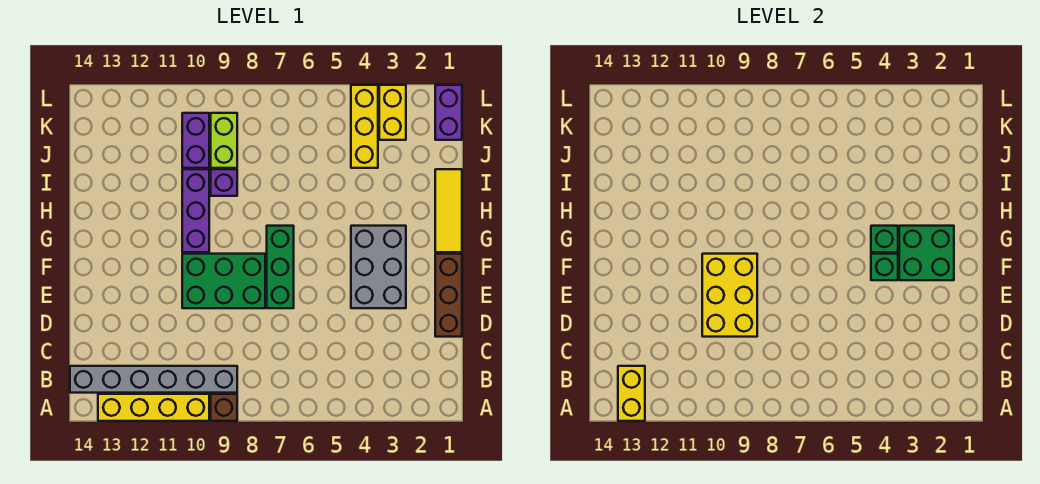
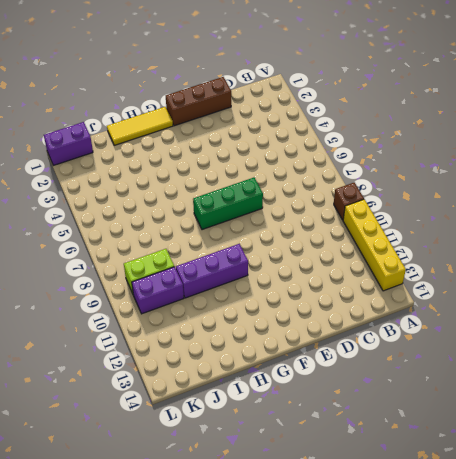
none -> grey 1x6 brick [70,366,237,393]
none -> grey 2x3 brick [351,226,406,308]
none -> green 2x3 brick [182,254,265,308]

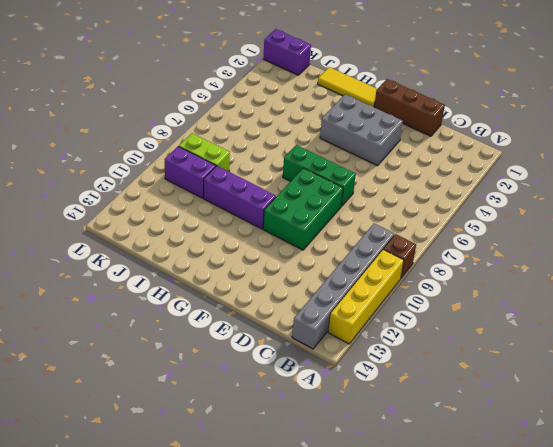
none -> purple 1x1 brick [211,169,237,196]
none -> yellow 1x3 brick [351,85,378,168]
none -> yellow 1x2 brick [379,85,406,140]

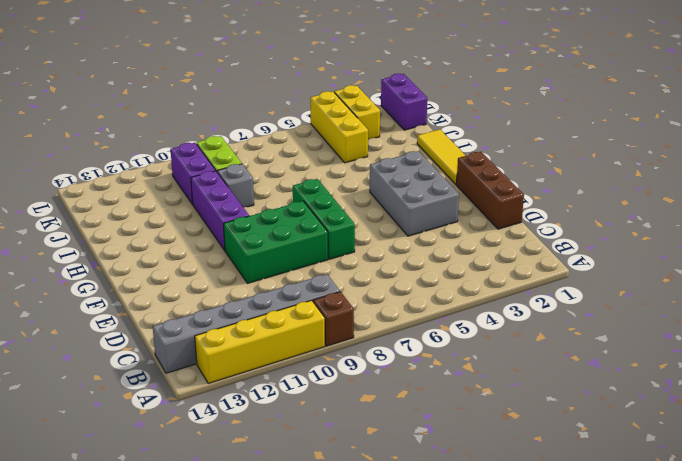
grey 1x1 brick [217,164,254,208] -> purple 1x1 brick [211,169,237,196]
none -> yellow 1x2 brick [618,366,645,421]
none -> yellow 2x3 brick [702,254,757,337]
none -> green 2x2 brick [899,226,954,280]

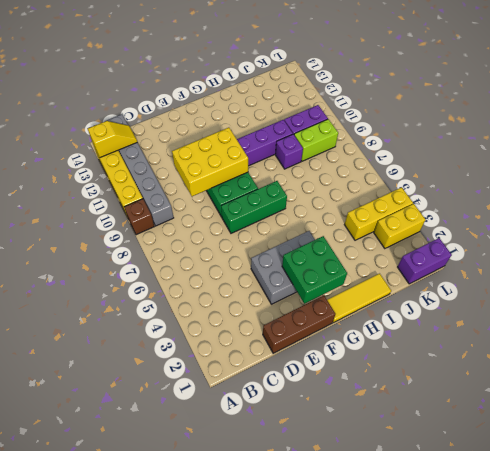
yellow 1x2 slope [88,121,137,157] -> yellow 1x2 brick [618,366,645,421]
none -> green 1x1 brick [871,254,898,280]
none -> green 1x1 brick [871,226,898,252]

